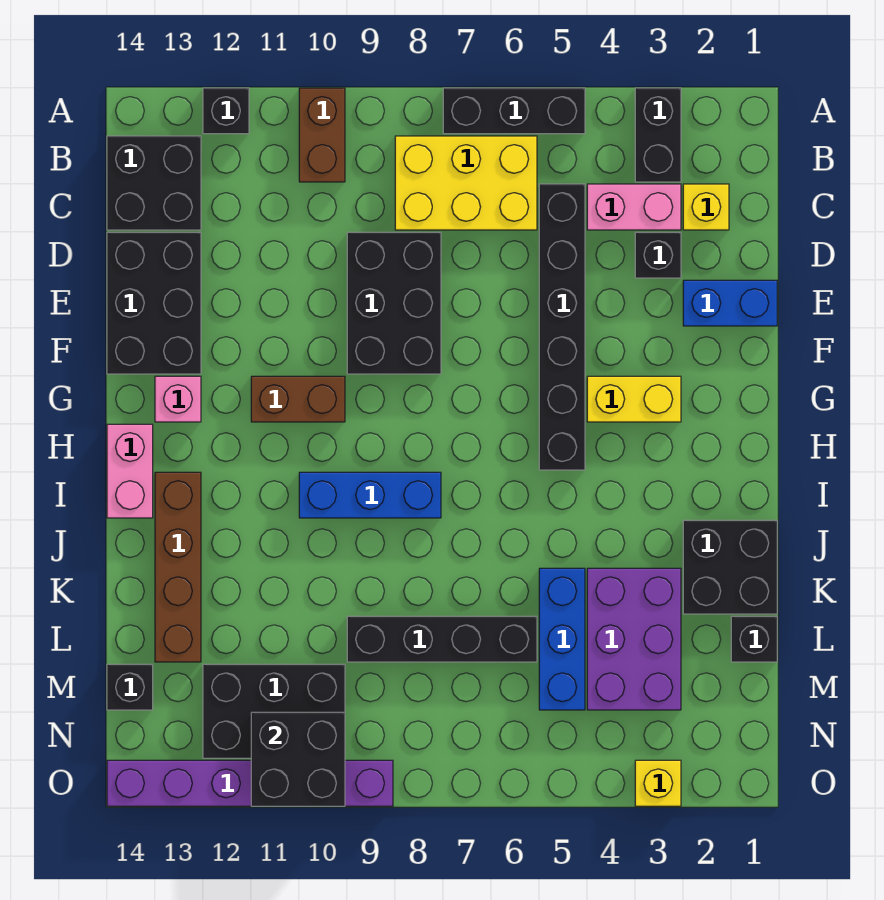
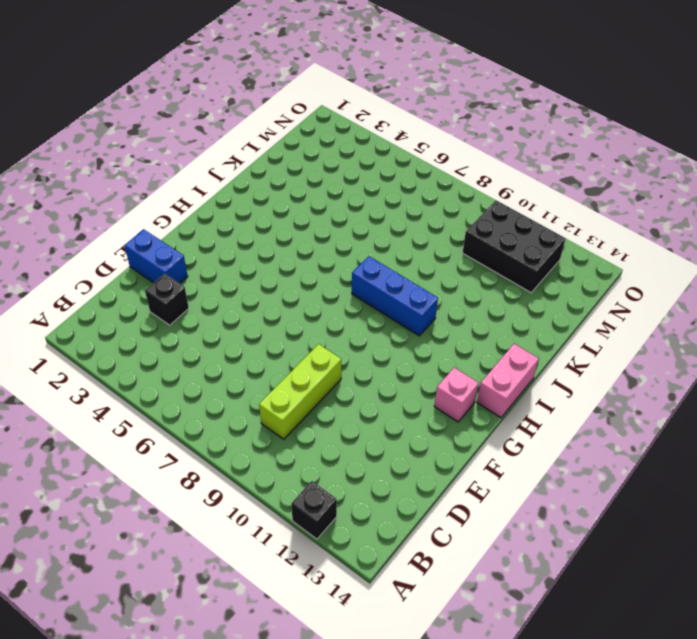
lime 1x3 brick [259,344,341,439] -> black 2x3 brick [347,232,441,374]
none -> black 1x2 brick [635,88,681,182]
none -> black 1x3 brick [443,88,585,134]
none -> brown 1x2 brick [299,88,345,182]

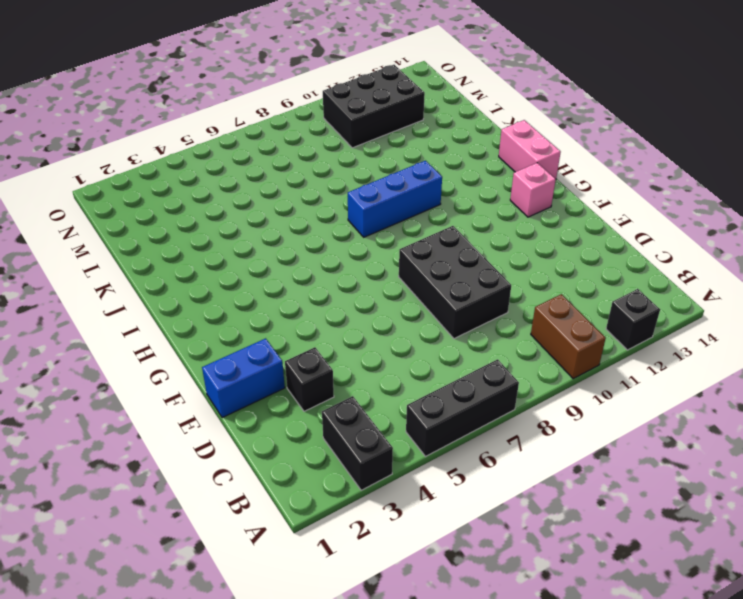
none -> yellow 2x3 brick [395,136,537,230]
none -> black 2x2 brick [107,136,201,230]
none -> yellow 1x1 brick [683,184,729,230]

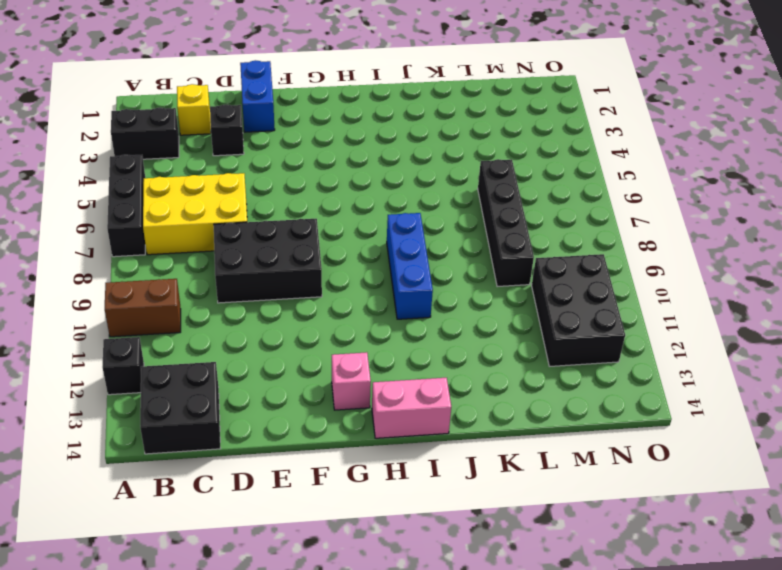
yellow 2x3 brick [143,173,247,255] -> yellow 2x3 brick turned to [395,136,537,230]
none -> pink 1x2 brick [587,184,681,230]
none -> black 1x6 brick [539,184,585,470]
none -> black 2x3 brick [107,232,201,374]

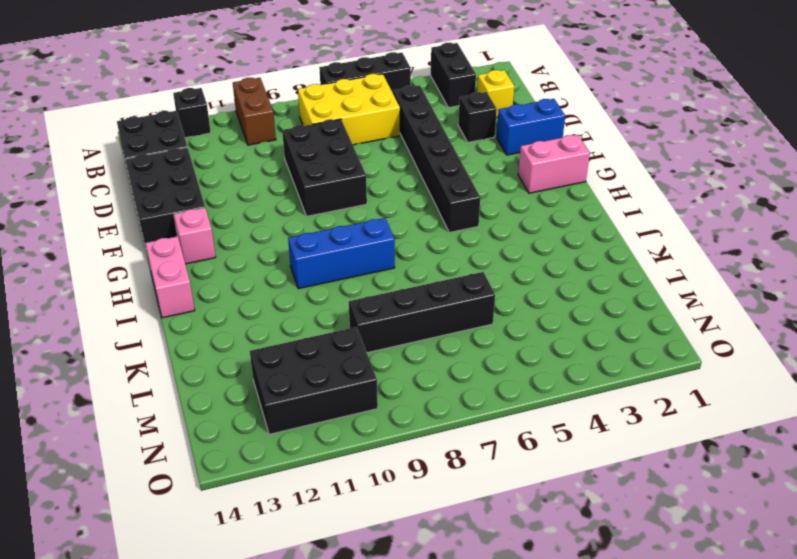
pink 1x2 brick [518,135,590,193] -> pink 1x2 brick moved to [587,184,681,230]
none -> yellow 1x2 brick [587,376,681,422]
none -> brown 1x2 brick [251,376,345,422]
none -> brown 1x4 brick [155,472,201,662]

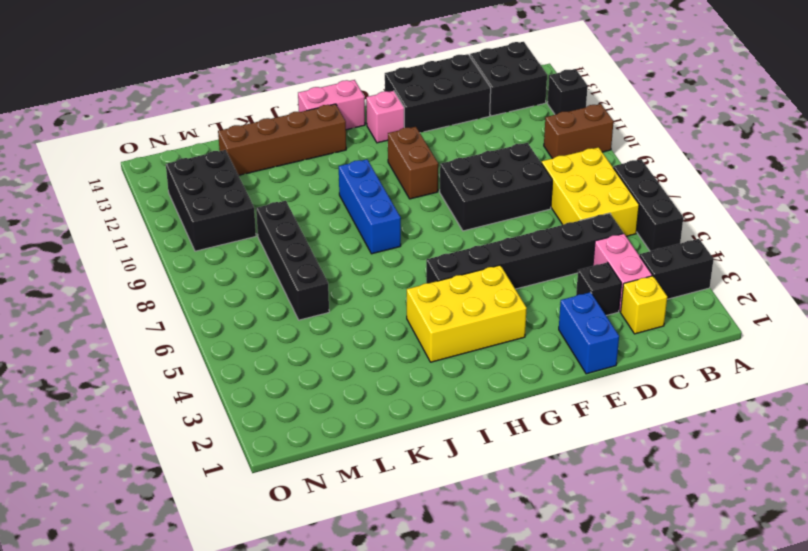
yellow 2x3 brick [407,265,527,362] -> yellow 1x2 brick [587,376,681,422]
none -> black 2x2 brick [683,520,777,614]
none -> purple 2x3 brick [587,568,681,710]
none -> blue 1x3 brick [539,568,585,710]

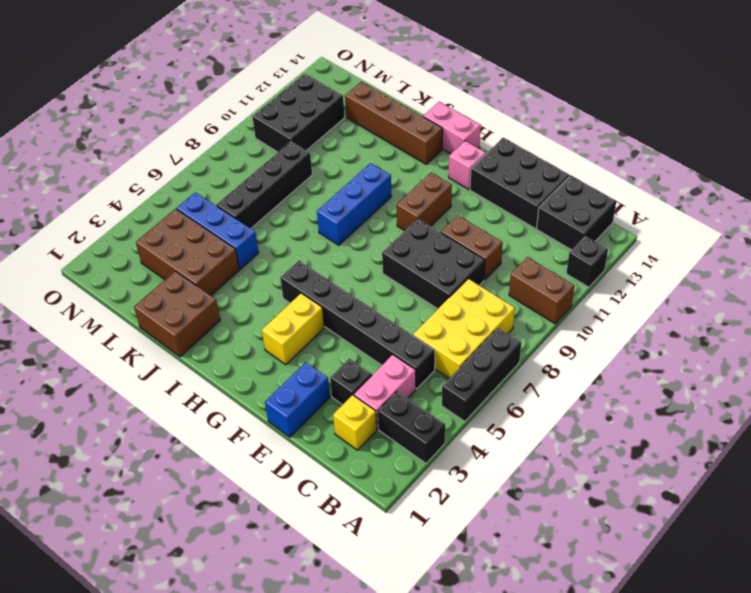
brown 1x2 brick [441,216,503,280] -> none
brown 2x2 brick [134,271,220,357] -> black 2x2 brick [683,520,777,614]
brown 2x3 brick [136,209,239,296] -> purple 2x3 brick [587,568,681,710]
none -> black 1x1 brick [731,616,777,662]
none -> black 1x1 brick [107,664,153,710]
none -> yellow 1x1 brick [635,760,681,806]

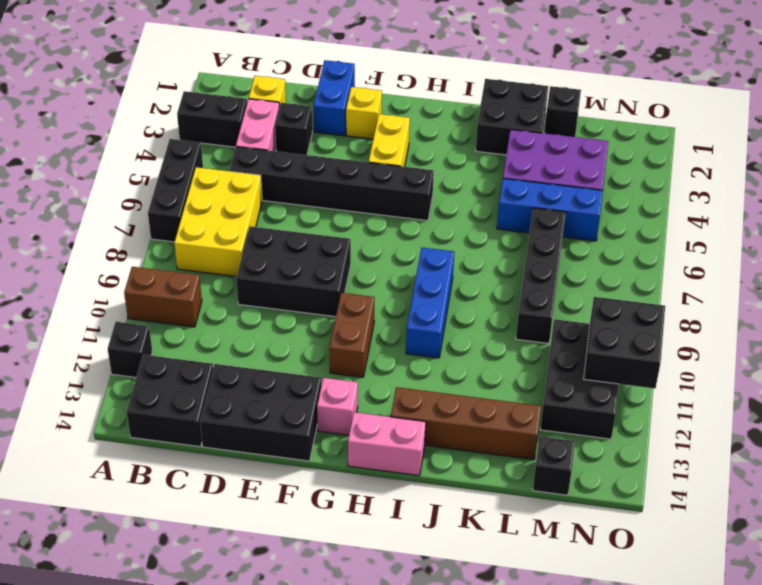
yellow 1x1 brick [346,87,382,139] -> yellow 1x1 brick moved to [635,760,681,806]
none -> purple 1x6 brick [107,760,393,806]

